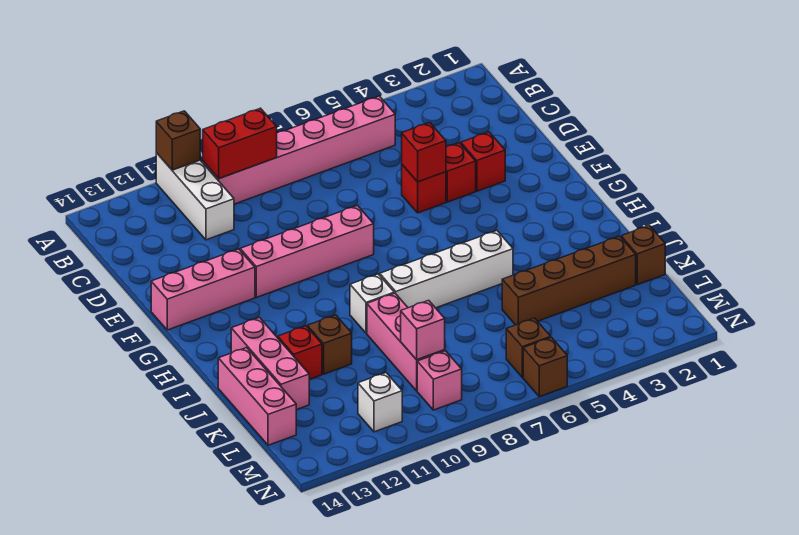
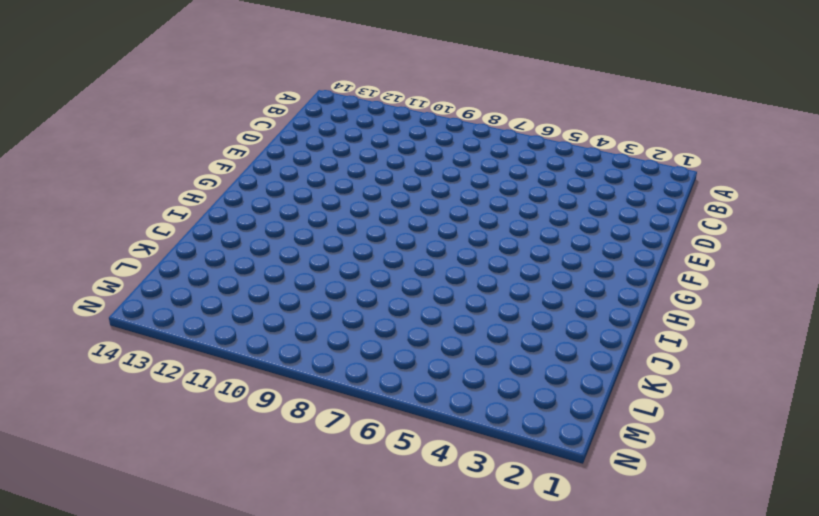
none -> white 1x3 brick [156,153,234,240]
none -> pink 1x6 brick [203,96,395,204]
none -> red 1x1 brick [461,132,505,191]

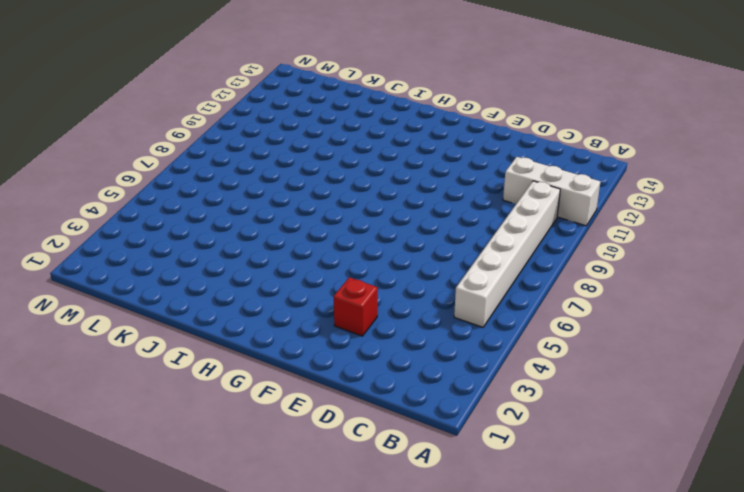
white 1x6 brick [454,181,560,327] -> pink 1x6 brick [203,96,395,204]
none -> red 1x1 brick [446,143,476,202]
none -> red 1x1 brick [402,165,446,213]
none -> pink 1x4 brick [240,206,374,297]

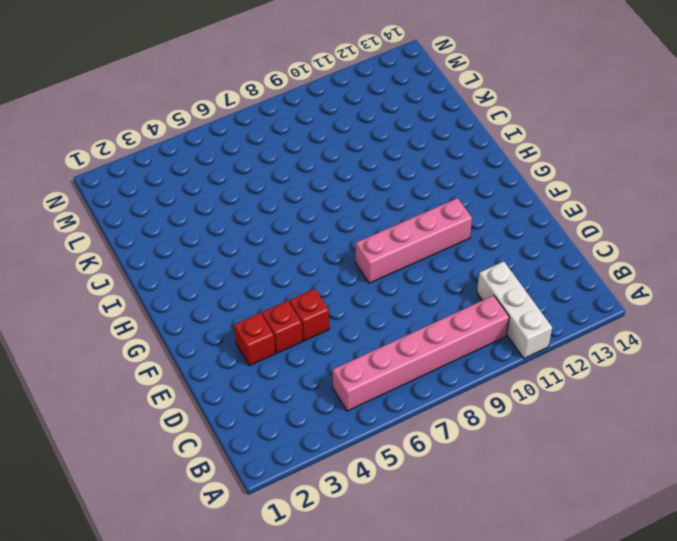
none -> pink 1x3 brick [151,249,255,330]
none -> white 1x4 brick [380,231,513,308]
none -> white 1x1 brick [350,274,394,333]

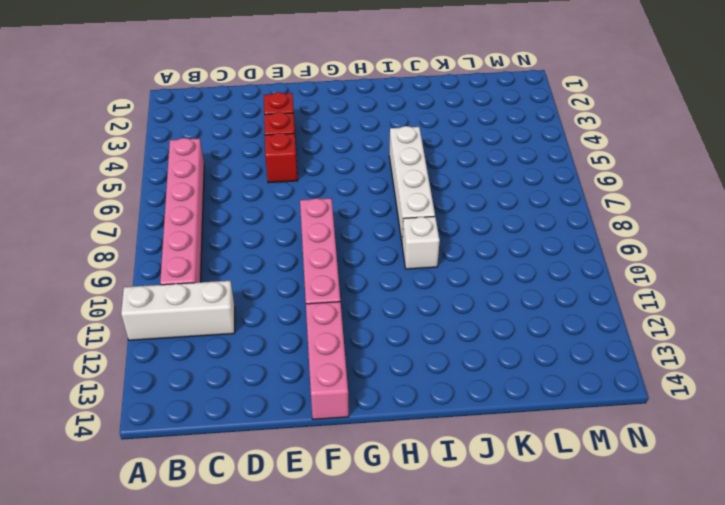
none -> pink 1x3 brick [231,318,309,410]
none -> pink 1x3 brick [367,293,445,391]
none -> brown 1x1 brick [308,315,352,374]

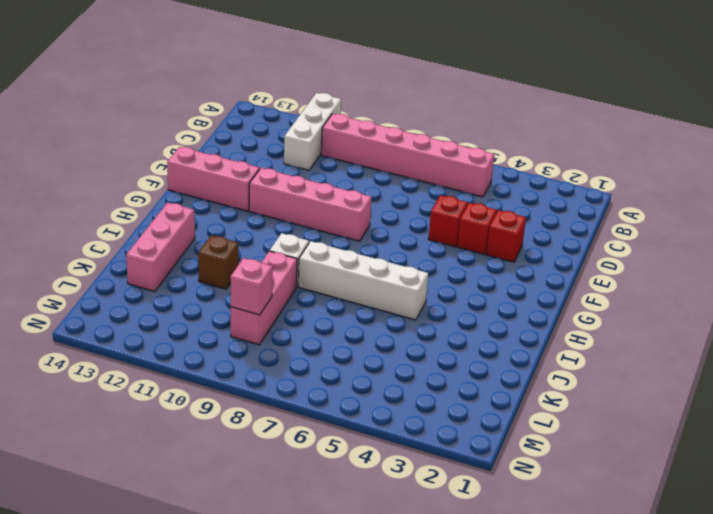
none -> red 1x1 brick [278,326,322,380]
none -> pink 1x3 brick [218,348,296,445]
none -> brown 1x1 brick [621,225,665,285]

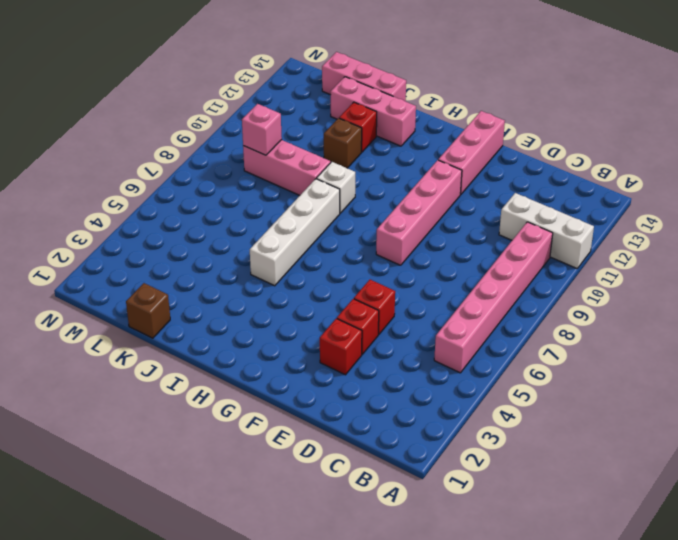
none -> brown 1x4 brick [502,236,636,325]
none -> brown 1x1 brick [506,318,551,377]
none -> pink 1x1 brick [417,351,462,410]

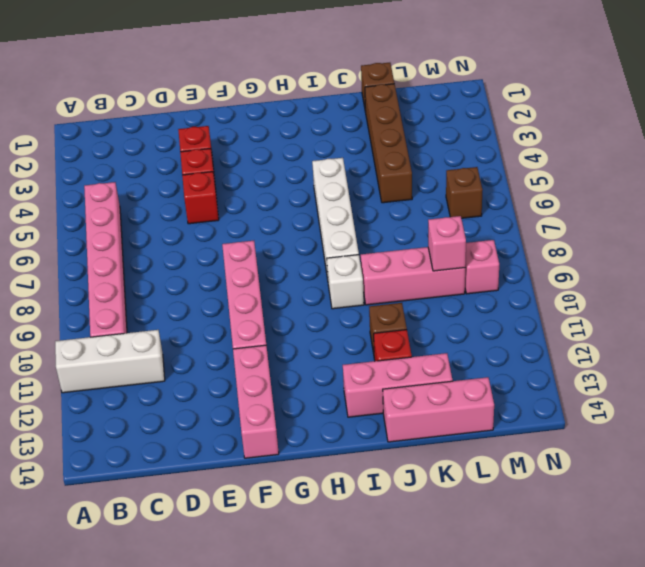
none -> white 1x1 brick [358,373,402,432]
none -> brown 1x1 brick [523,337,567,397]
none -> brown 1x1 brick [156,111,200,170]

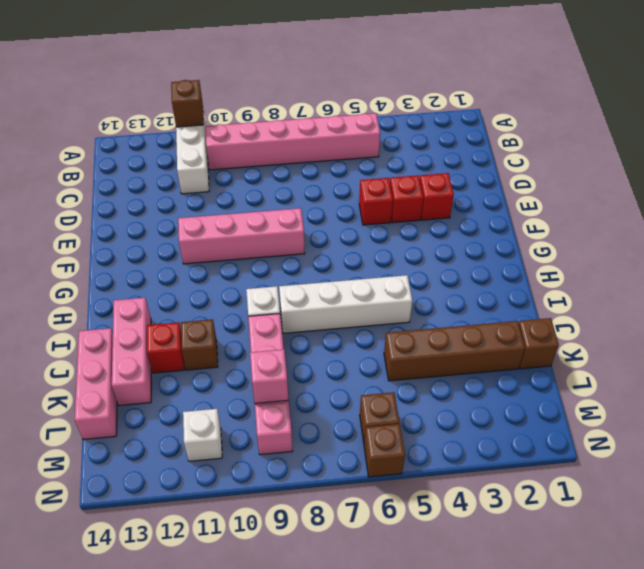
none -> pink 1x3 brick [151,249,255,330]
none -> red 1x2 brick [203,108,277,179]
none -> red 1x1 brick [402,123,446,182]

